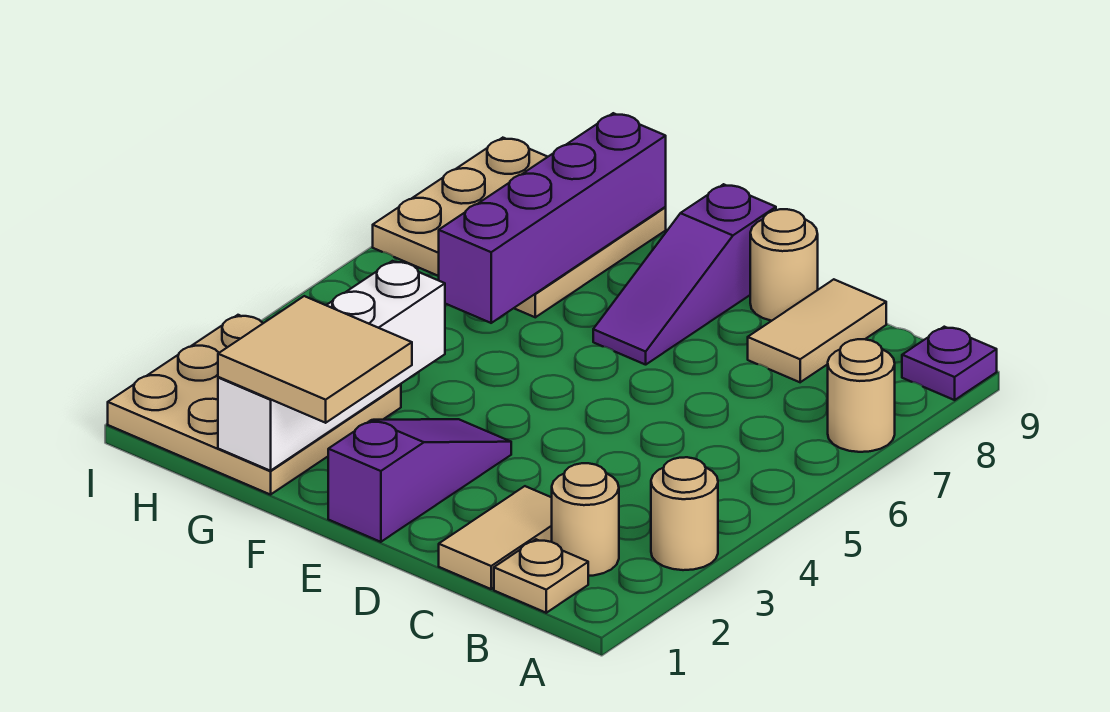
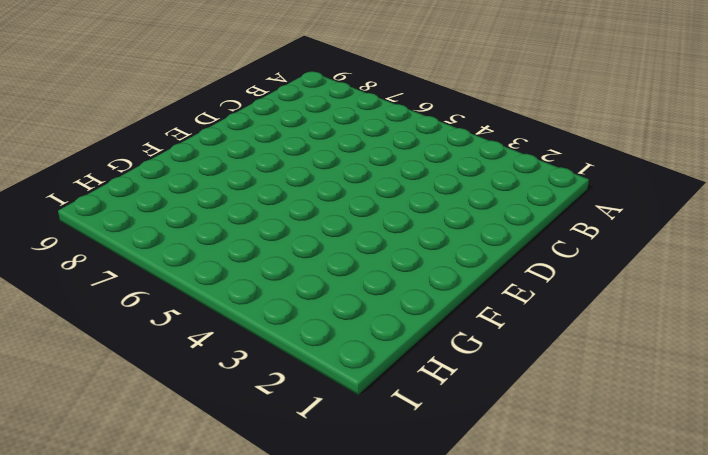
none -> tan 1x1 round brick [651,457,718,570]
none -> tan 1x1 round brick [828,339,895,452]
none -> purple 1x1 plate [902,327,997,400]

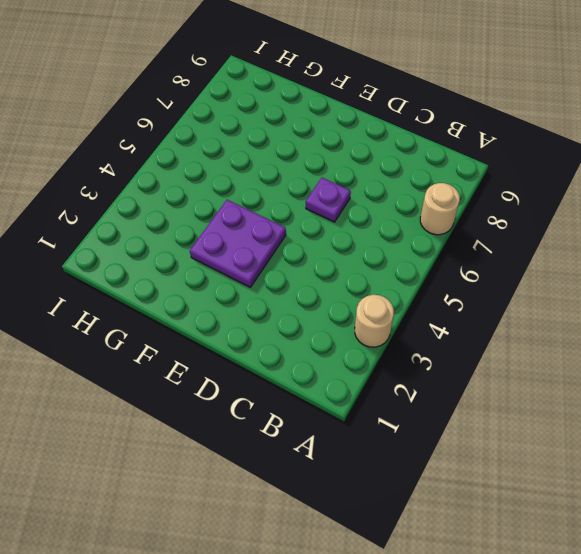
purple 1x1 plate [306,178,351,222] -> purple 1x1 plate moved to [902,327,997,400]
purple 2x2 plate [190,200,286,287] -> purple 1x3 slope [328,419,511,542]
none -> tan 1x1 plate [494,539,588,613]
none -> tan 1x1 round brick [552,463,619,576]
none -> tan 1x2 tile [439,486,552,589]

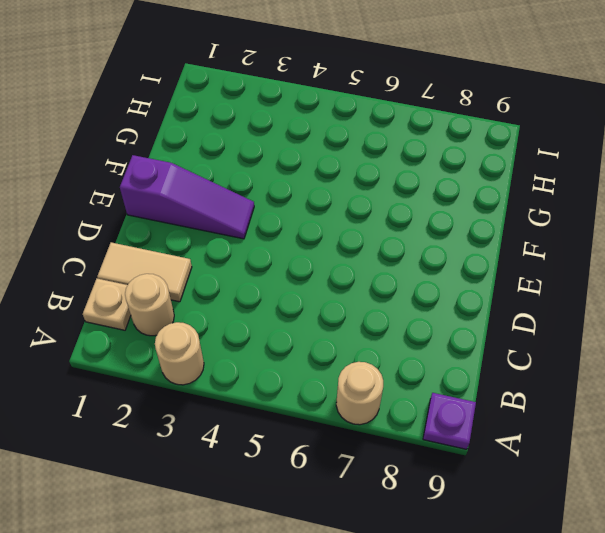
none -> tan 1x2 tile [748,279,886,382]
none -> tan 1x1 round brick [750,209,818,321]
none -> purple 1x3 slope [593,184,776,365]

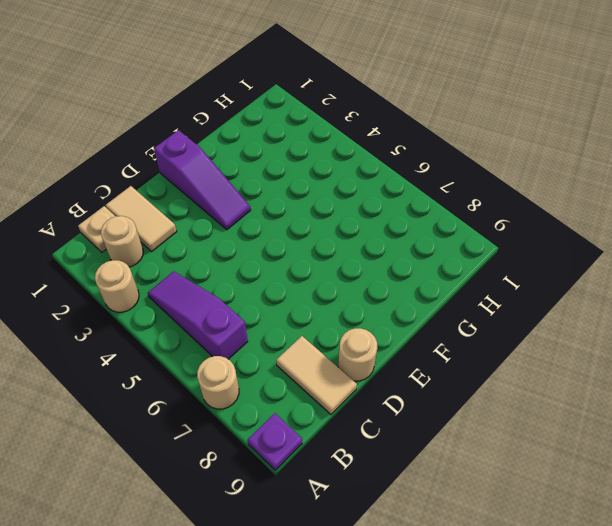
purple 1x3 slope [148,271,248,359] -> purple 1x3 slope moved to [593,184,776,365]
none -> tan 3x3 plate [108,315,401,495]
none -> tan 3x3 plate [373,138,666,317]
none -> white 1x4 brick [218,261,445,471]

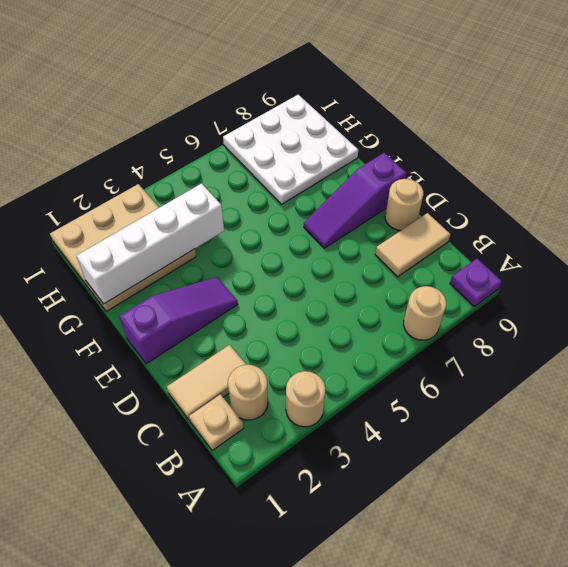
white 3x3 plate [223,95,358,204] -> tan 3x3 plate [373,138,666,317]
none -> purple 1x4 brick [439,113,666,323]
none -> tan 2x2 tile [218,296,412,423]

